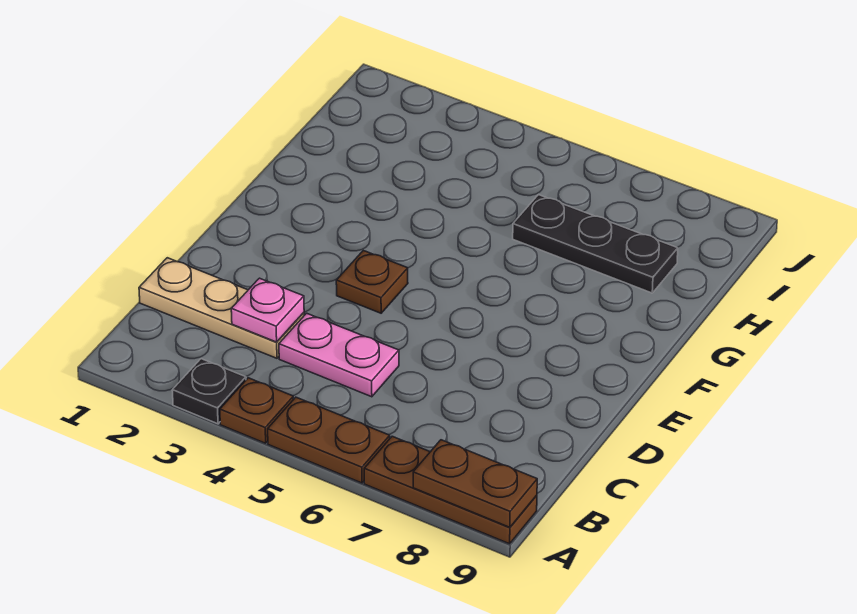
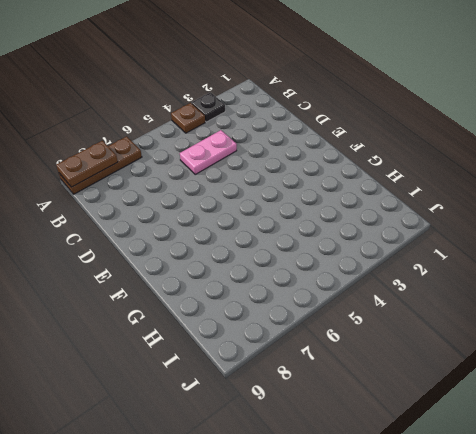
none -> brown 1x2 plate [268,397,390,483]
none -> tan 1x3 plate [139,258,304,358]

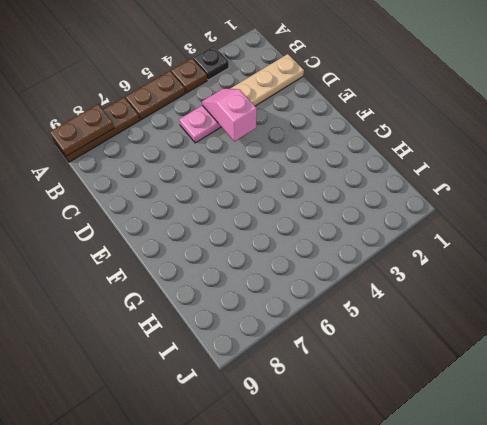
pink 1x2 slope [202,89,257,141] -> none
none -> brown 1x1 plate [336,250,408,313]
none -> black 1x3 plate [513,195,678,293]

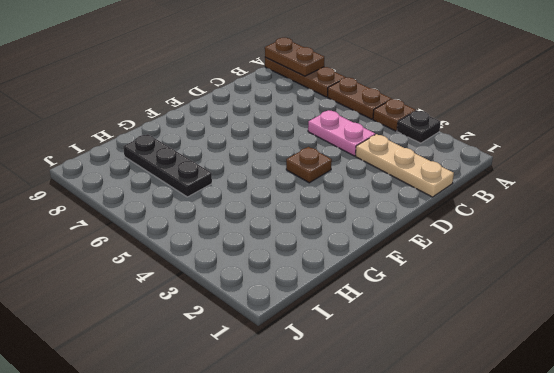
none -> pink 1x1 plate [231,278,304,342]

